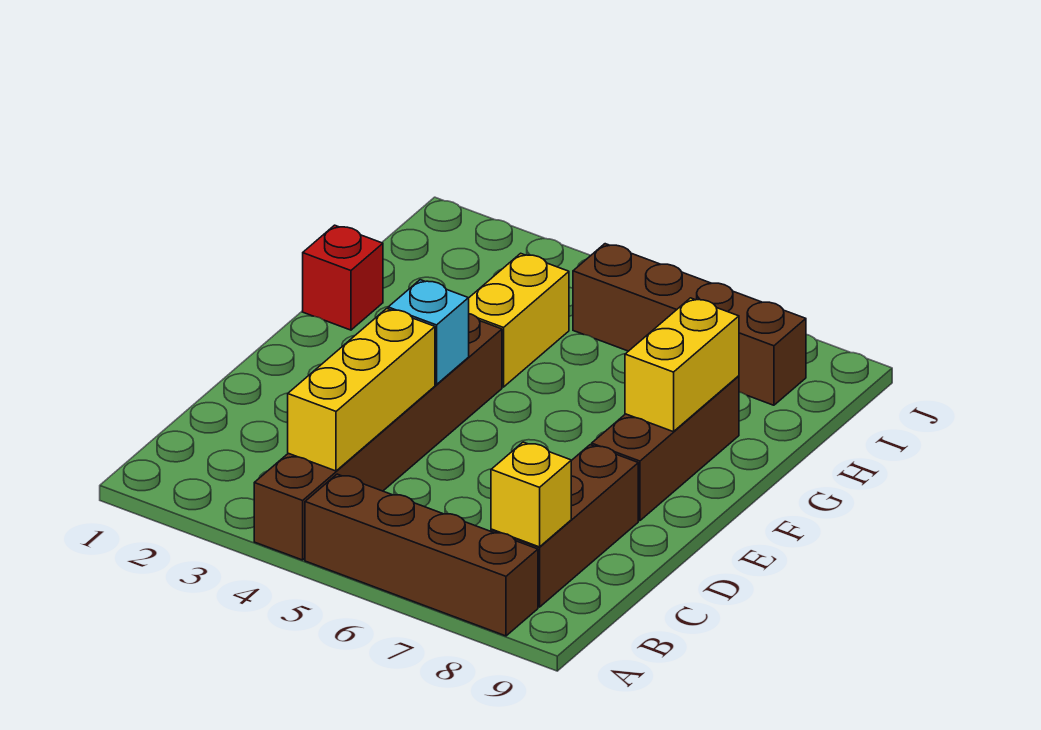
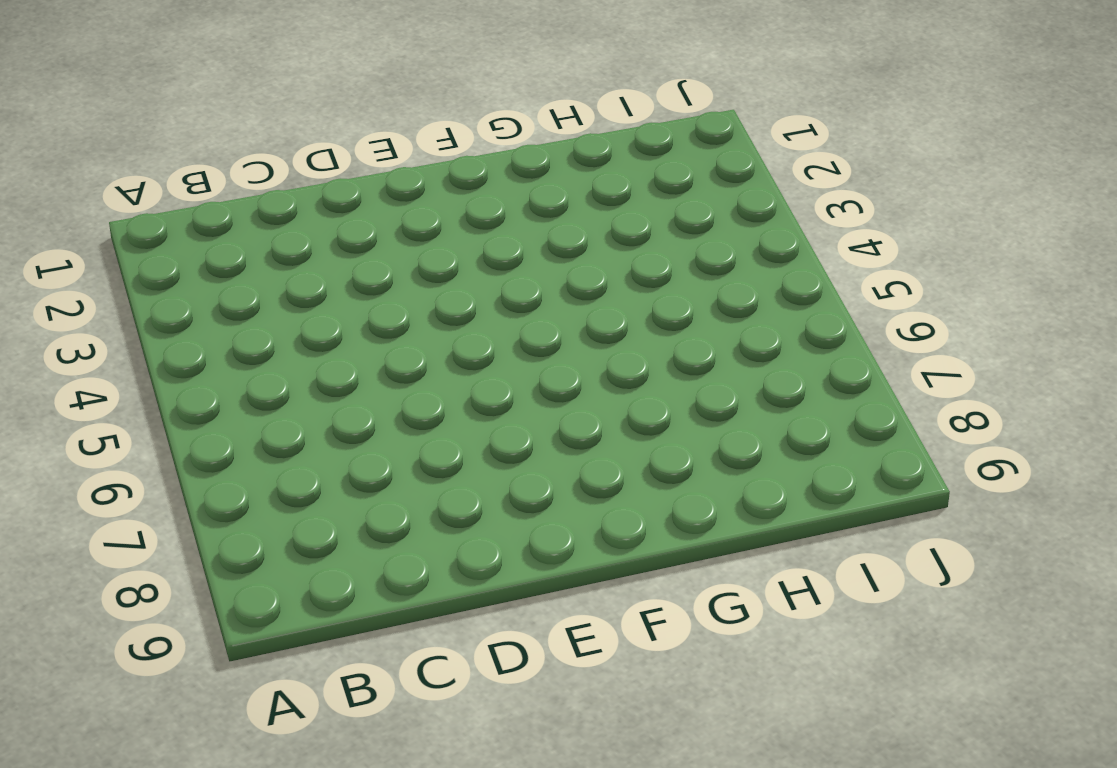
none -> brown 1x6 brick [254,314,502,560]
none -> brown 1x4 brick [305,474,538,636]

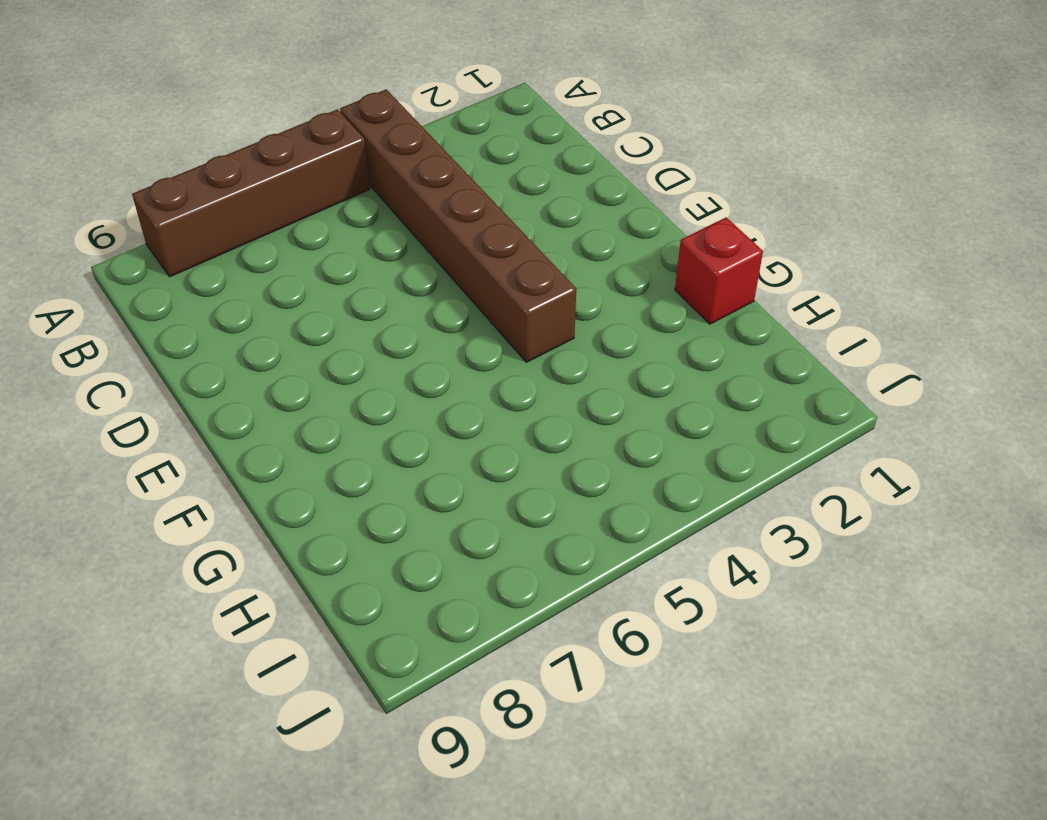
none -> brown 1x3 brick [491,445,638,607]
none -> brown 1x3 brick [592,376,739,521]

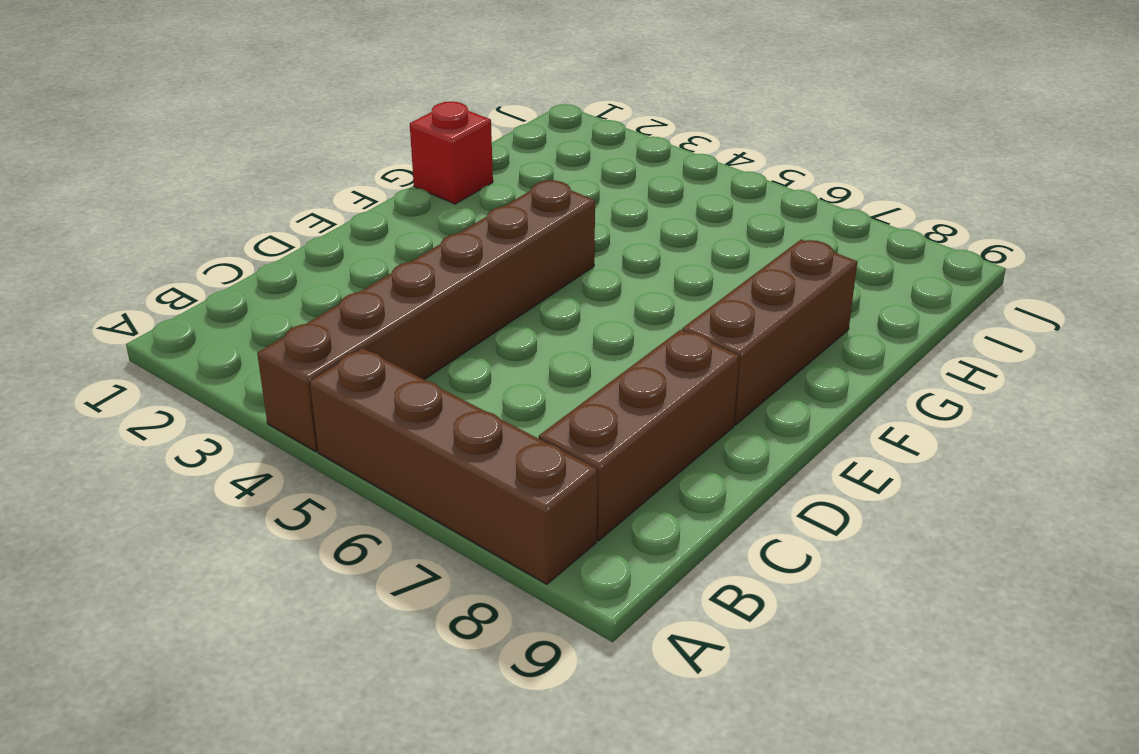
none -> yellow 1x2 brick [469,253,569,387]
none -> brown 1x4 brick [573,244,806,405]

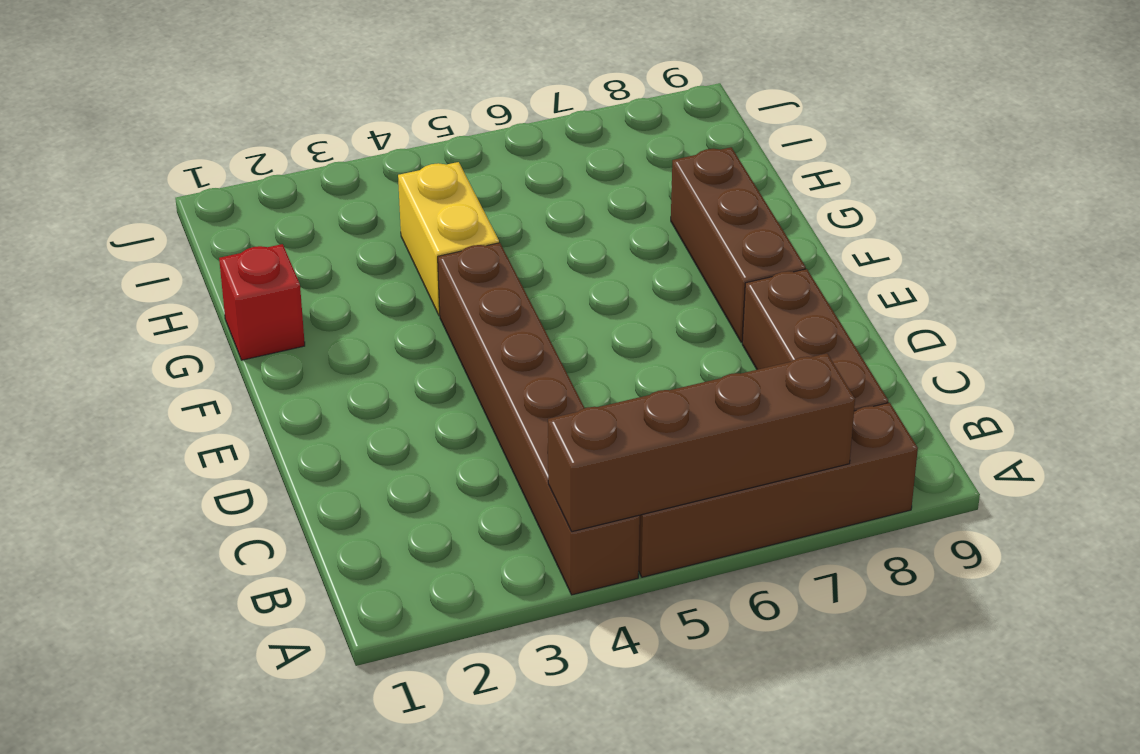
brown 1x4 brick [548,353,855,532] -> brown 1x4 brick moved to [573,244,806,405]
none -> yellow 1x3 brick [288,309,435,471]
none -> yellow 1x1 brick [491,442,571,547]

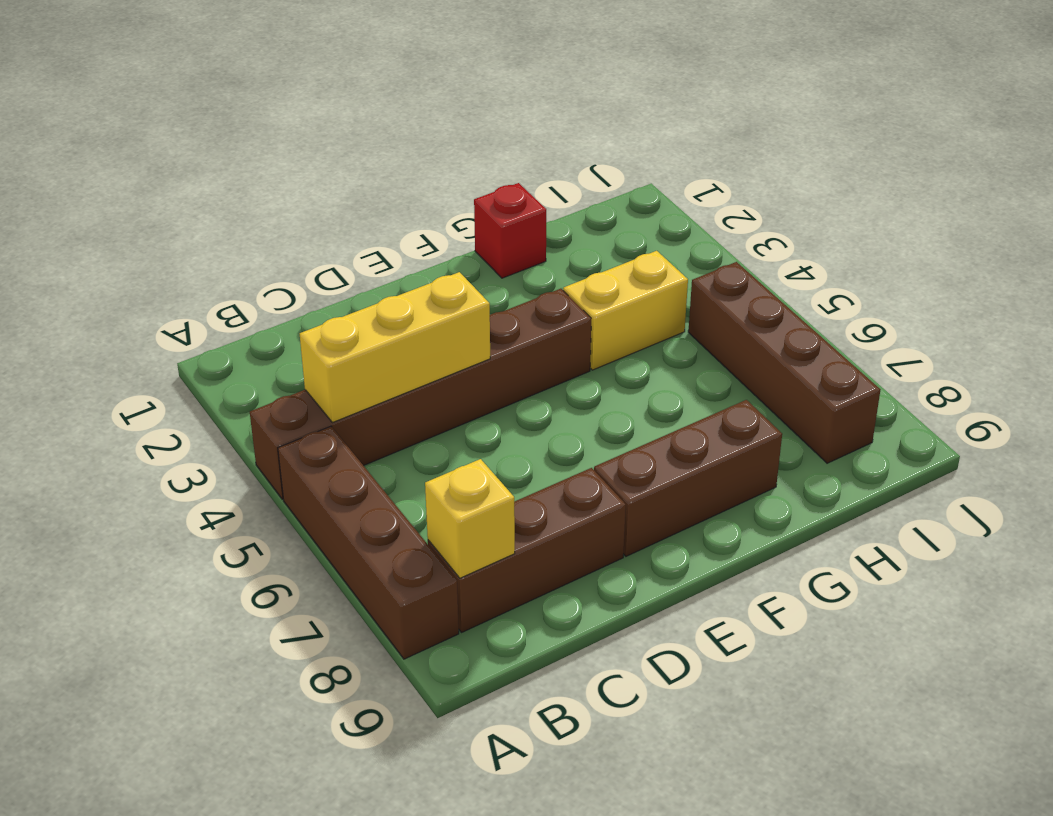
none -> cyan 1x1 brick [388,280,469,385]
none -> yellow 1x2 brick [625,298,739,432]

